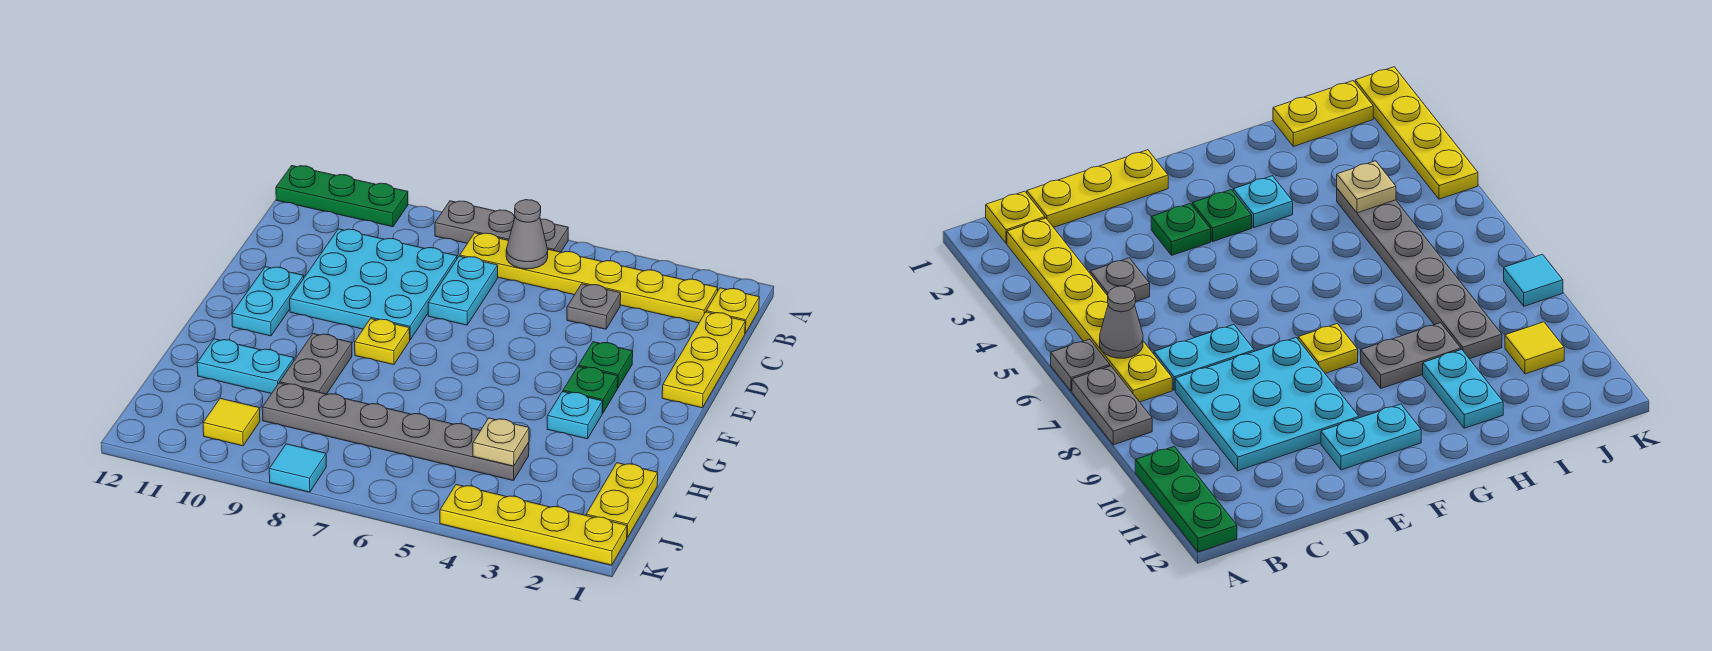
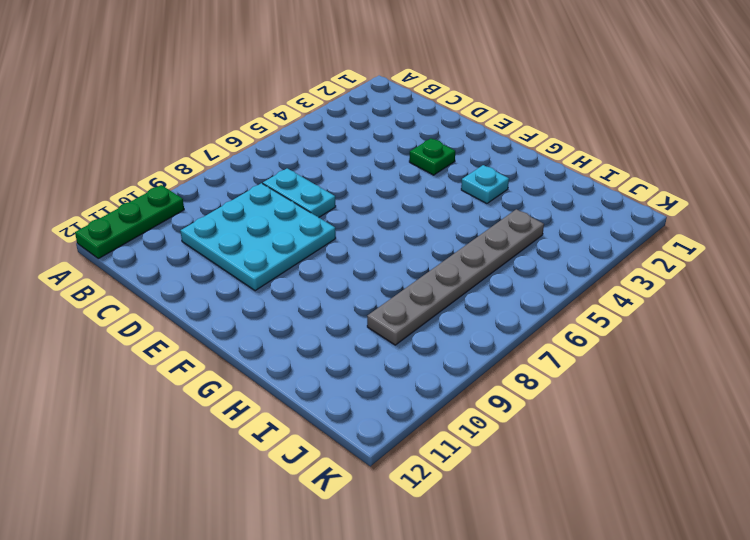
none -> grey 1x1 plate [540,219,568,252]
none -> grey 1x2 plate [435,201,515,243]
none -> yellow 1x1 plate [706,288,759,333]

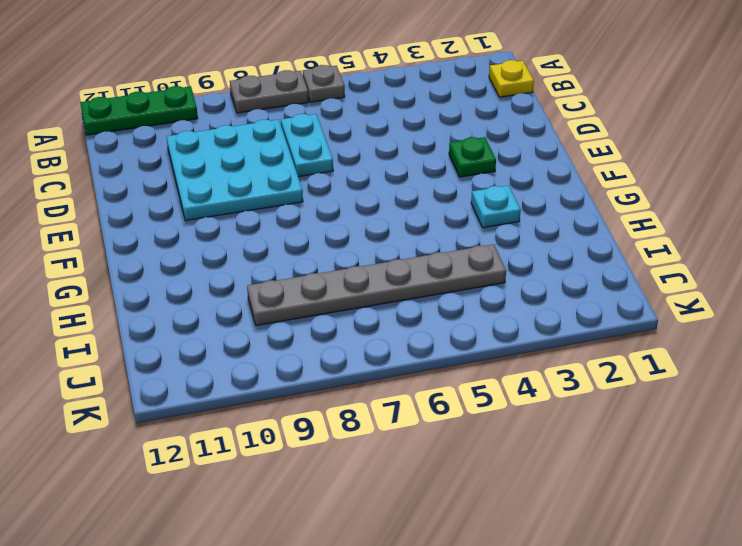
none -> yellow 1x6 plate [460,233,718,323]
none -> yellow 1x3 plate [662,312,745,408]
none -> grey 1x1 plate [567,284,621,329]

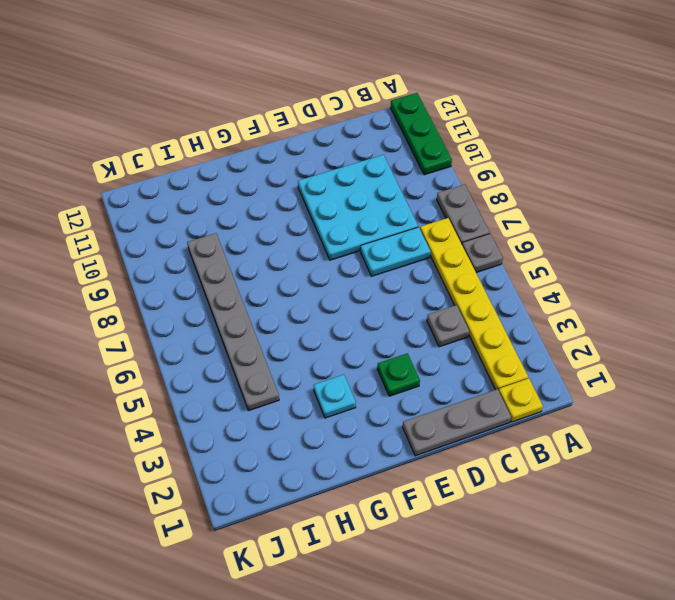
grey 1x3 plate [403,389,511,456] -> yellow 1x3 plate [662,312,745,408]
none -> cyan 1x2 plate [232,267,304,336]
none -> green 1x1 plate [563,367,618,413]
none -> yellow 1x1 plate [355,319,410,365]

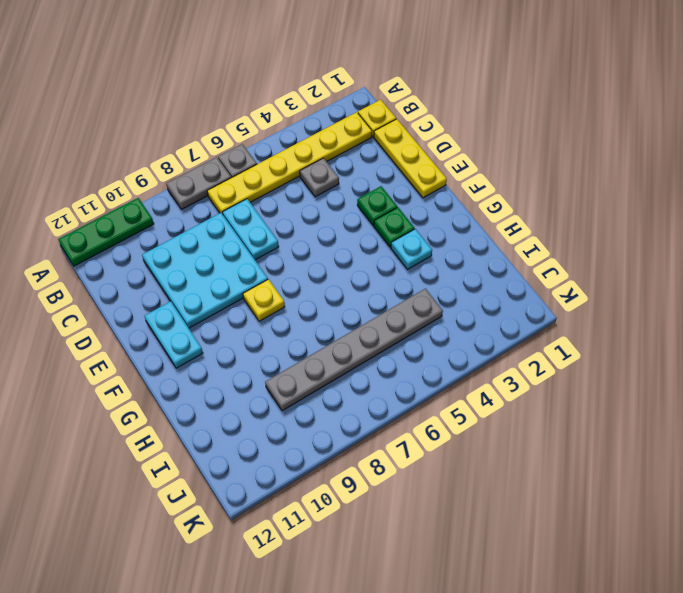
none -> grey 1x2 plate [280,334,352,394]
none -> cyan 1x2 plate [197,339,294,394]
none -> yellow 1x2 plate [586,463,658,538]

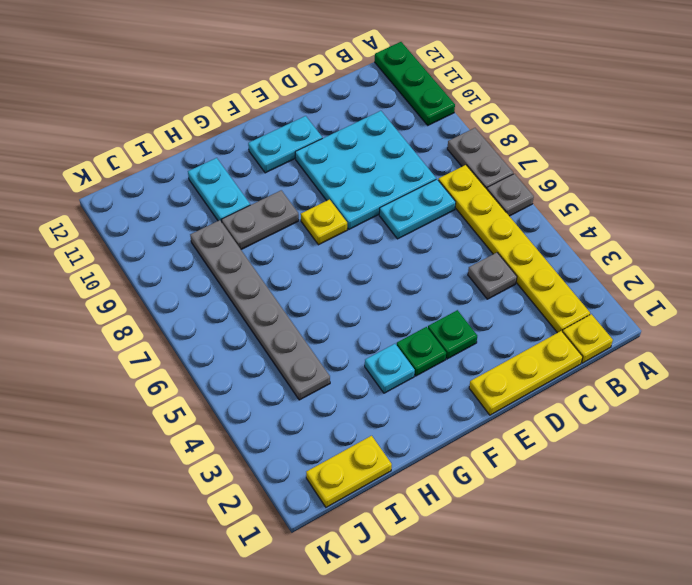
none -> yellow 1x1 tile [203,398,260,446]
none -> yellow 1x4 plate [440,485,627,565]
none -> cyan 1x1 tile [269,444,326,492]

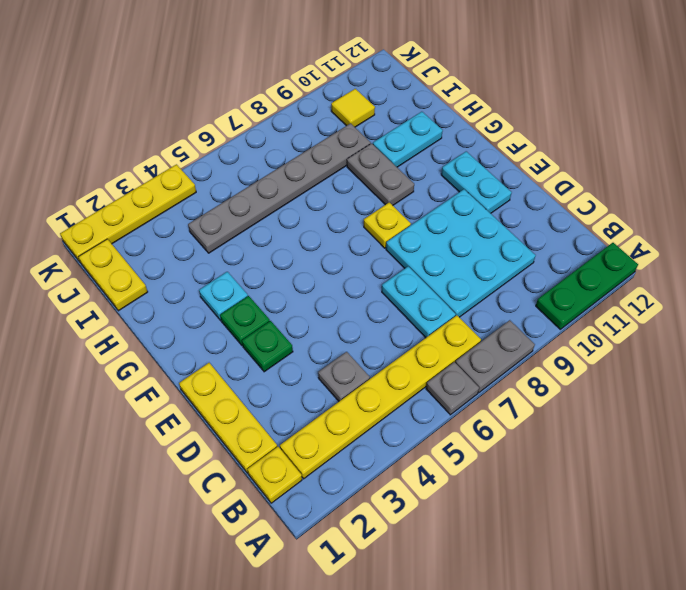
none -> cyan 1x1 tile [269,444,326,492]
none -> grey 1x1 cone [506,200,548,269]
none -> tan 1x1 plate [473,418,529,466]

